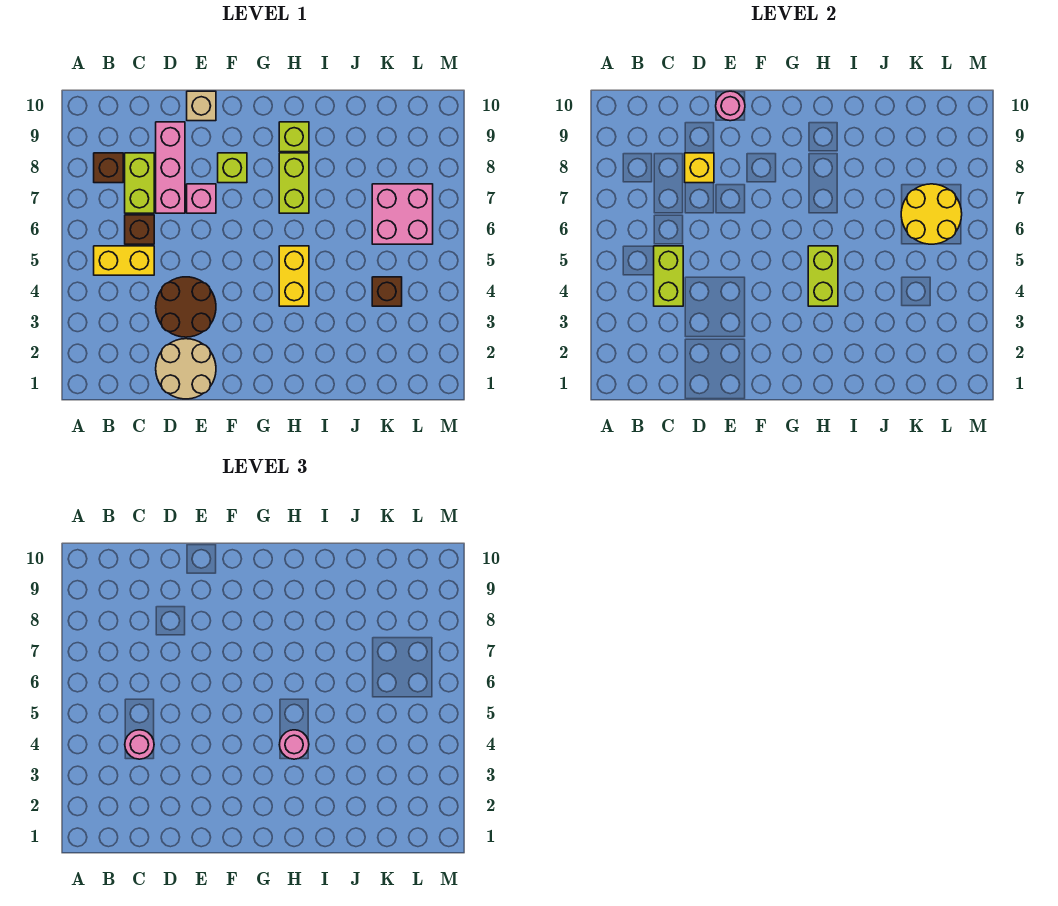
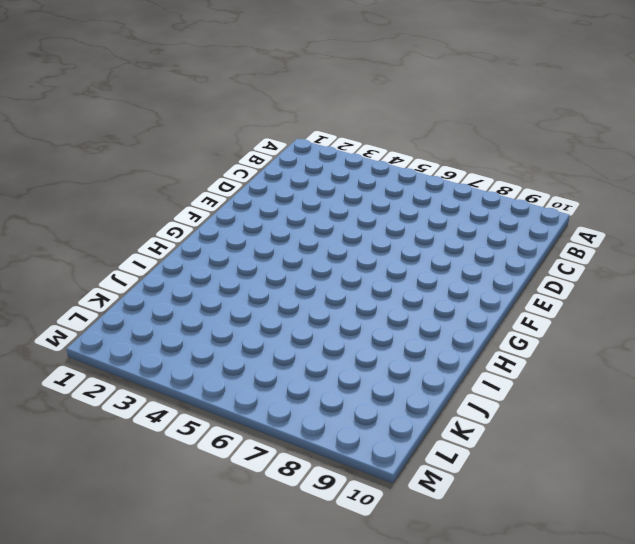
none -> yellow 1x2 brick [94,246,154,275]
none -> brown 1x1 brick [94,153,123,183]
none -> brown 1x1 brick [125,215,154,244]

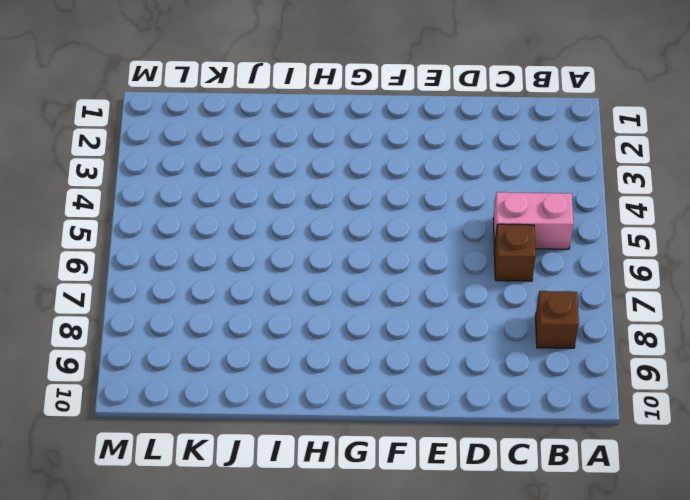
pink 1x2 brick [493,192,573,249] -> yellow 1x2 brick [94,246,154,275]
none -> lime 1x2 brick [125,153,154,213]
none -> tan 2x2 round brick [156,339,216,399]
none -> brown 2x2 round brick [156,277,216,337]

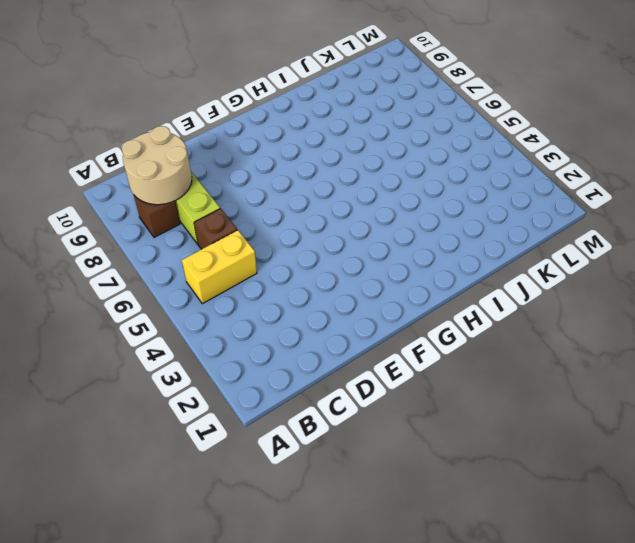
tan 2x2 round brick [121,126,192,205] -> tan 2x2 round brick moved to [156,339,216,399]
none -> brown 2x2 round brick [156,277,216,337]
none -> pink 1x3 brick [156,122,185,213]
none -> pink 1x1 brick [187,184,216,213]

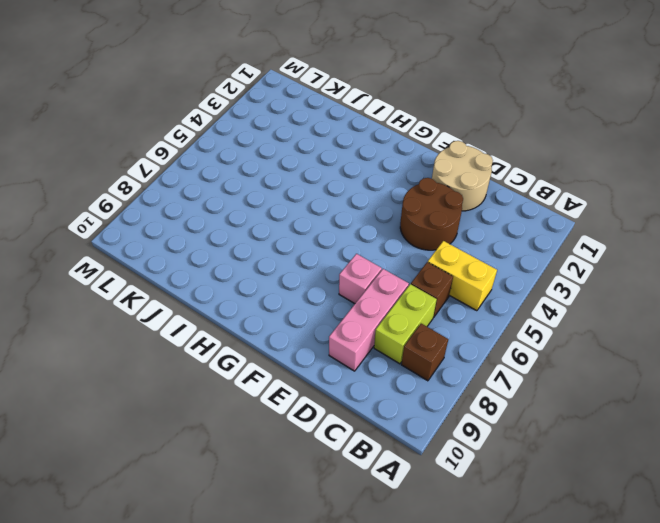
none -> tan 1x1 brick [187,91,216,121]
none -> lime 1x1 brick [218,153,247,183]
none -> yellow 1x2 brick [279,246,309,306]

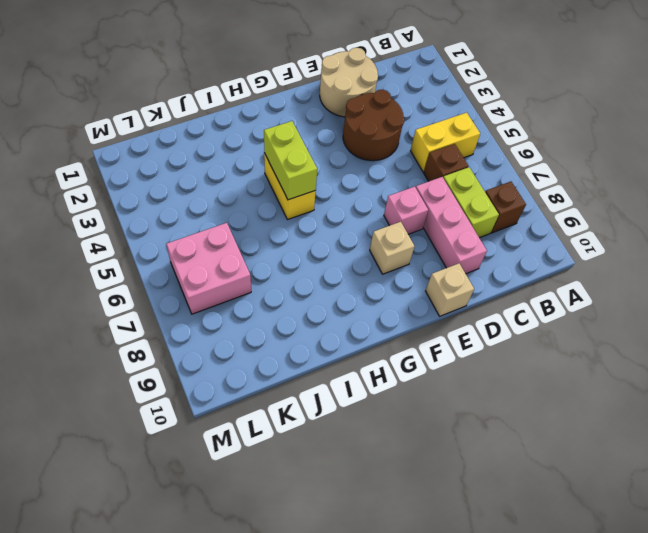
tan 1x1 brick [370,222,414,274] -> lime 1x1 brick [218,153,247,183]
none -> lime 1x2 brick [279,153,309,213]
none -> lime 1x1 brick [279,122,309,152]
none -> brown 1x1 brick [372,277,402,306]

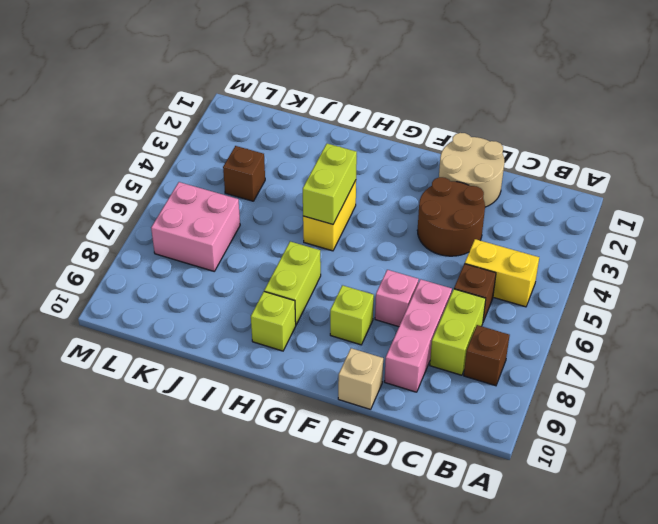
none -> lime 1x2 brick [654,246,683,306]
none -> yellow 1x1 brick [685,153,714,183]
none -> pink 1x1 round brick [716,91,745,121]

